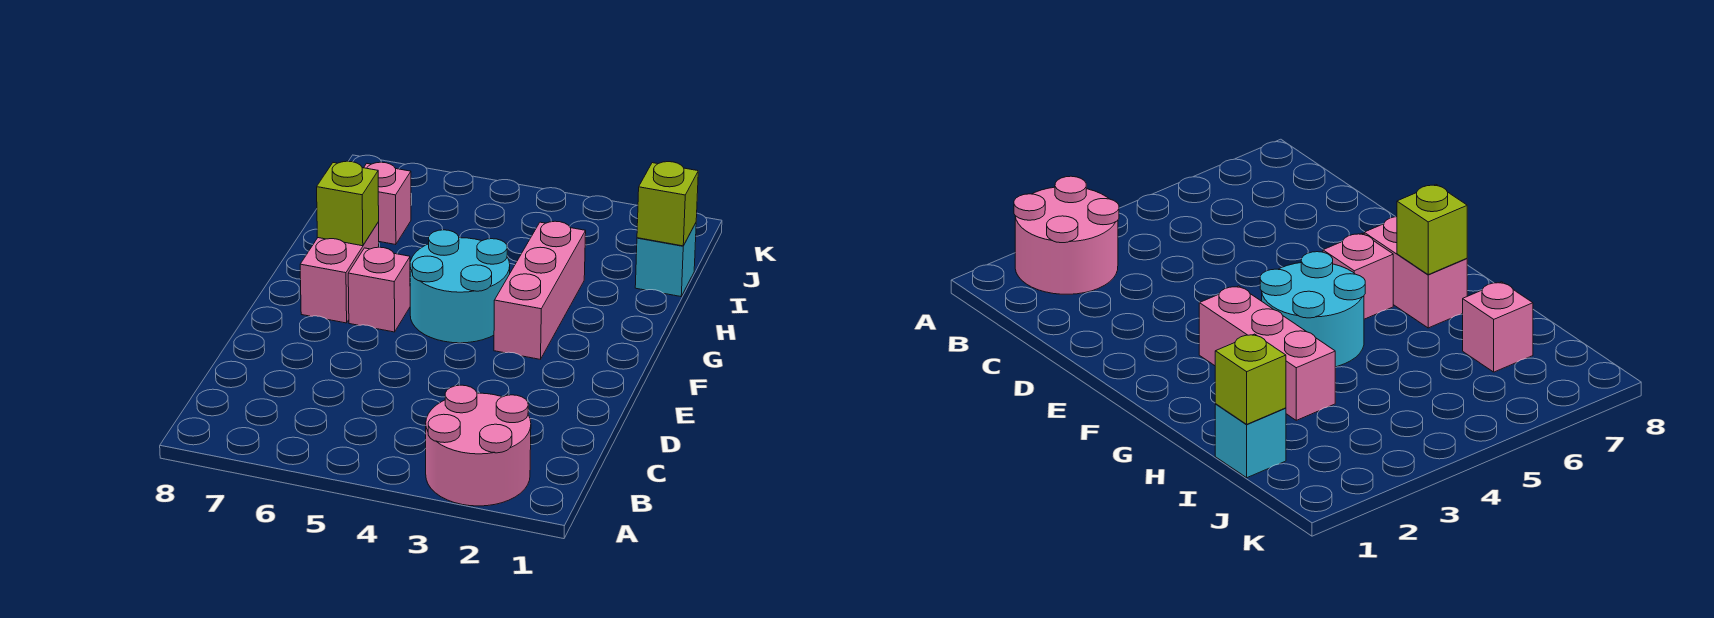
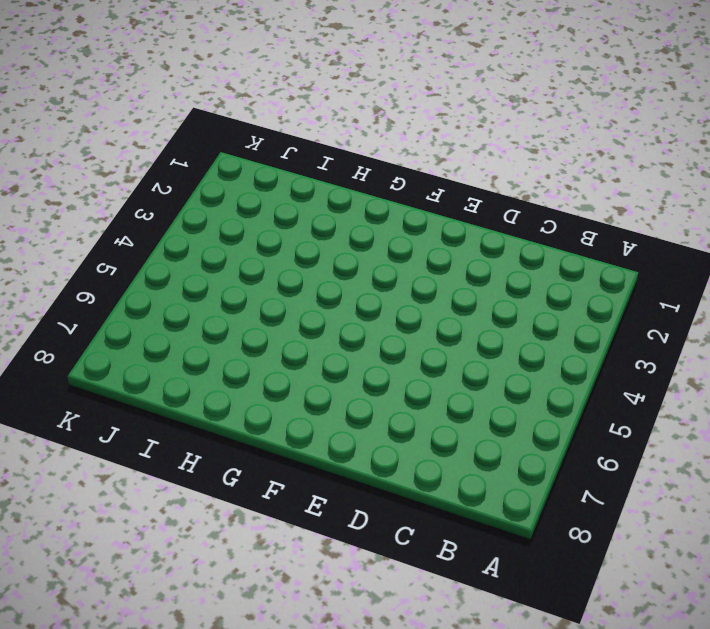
none -> pink 2x2 round brick [426,385,531,506]
none -> pink 1x3 brick [494,221,586,359]

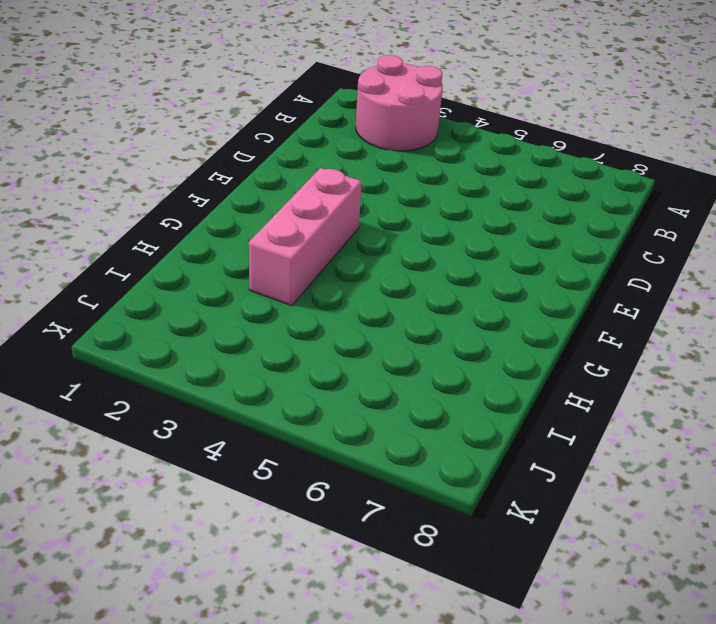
none -> cyan 2x2 round brick [410,230,510,343]
none -> pink 1x1 brick [348,247,410,332]

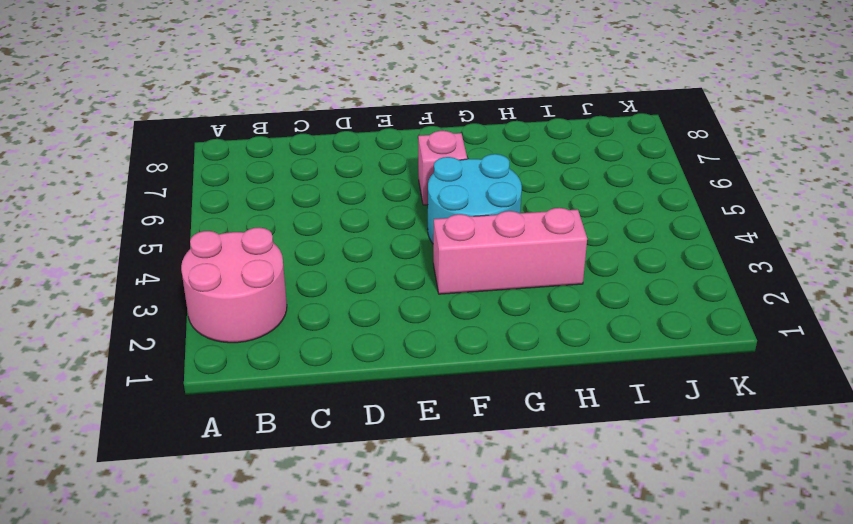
none -> pink 1x2 brick [300,222,379,323]
none -> cyan 1x1 brick [635,223,696,297]

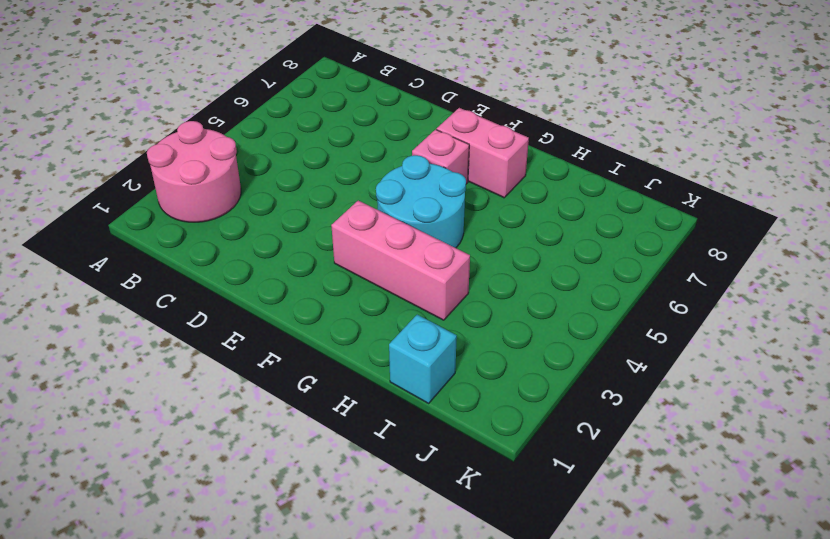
none -> pink 1x1 brick [364,162,411,245]
none -> lime 1x1 brick [317,161,379,246]

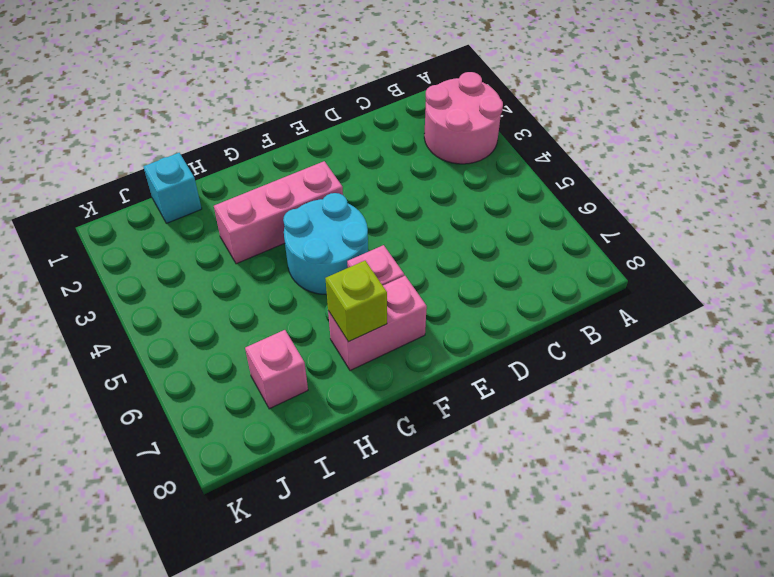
none -> lime 1x1 brick [637,162,698,246]

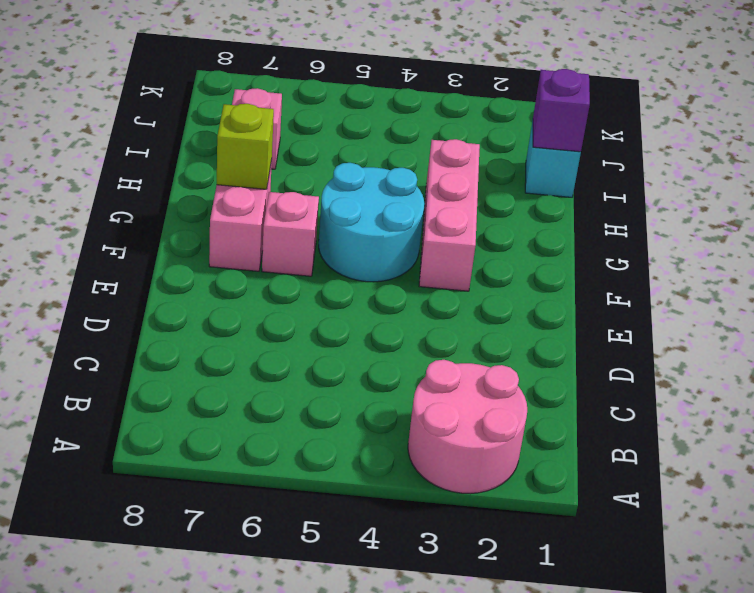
purple 1x1 brick [533,69,590,152] -> lime 1x1 brick [637,162,698,246]

